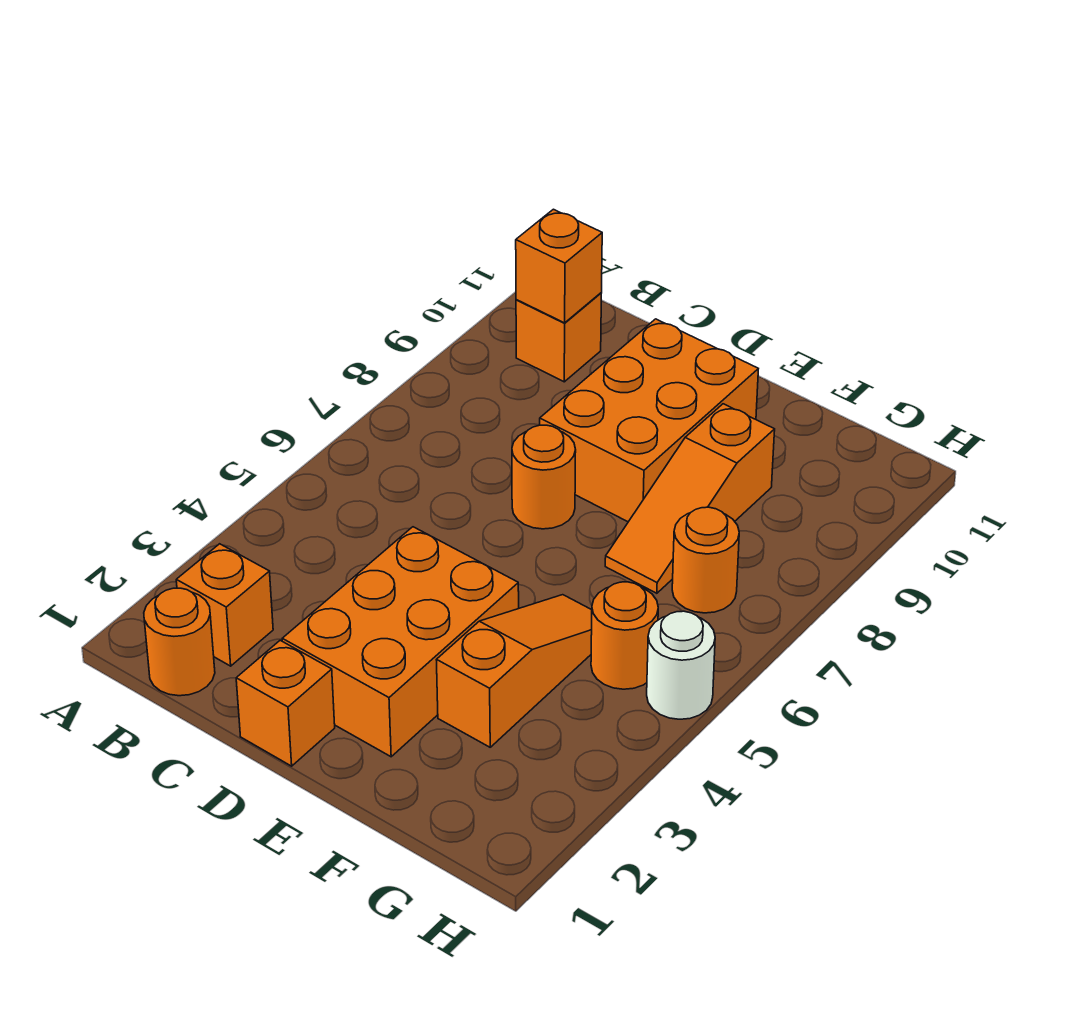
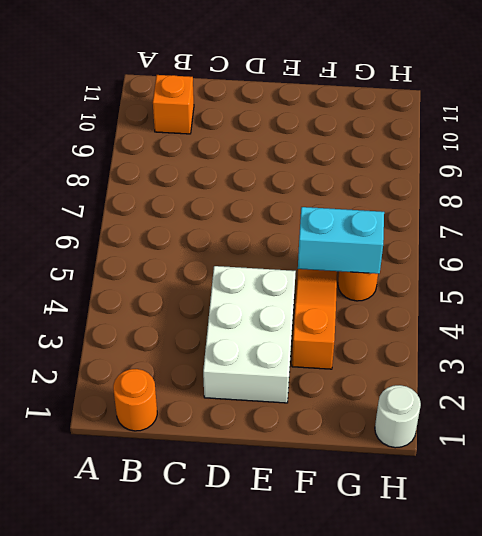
white 2x3 brick [203,266,296,403] -> orange 2x3 brick [282,527,519,757]
cyan 1x2 brick [298,207,384,274] -> none
white 1x1 round brick [375,385,421,448] -> white 1x1 round brick moved to [647,611,715,719]
none -> orange 1x1 brick [176,544,273,666]
none -> orange 1x1 brick [236,640,335,766]
none -> orange 1x1 round brick [512,425,576,529]

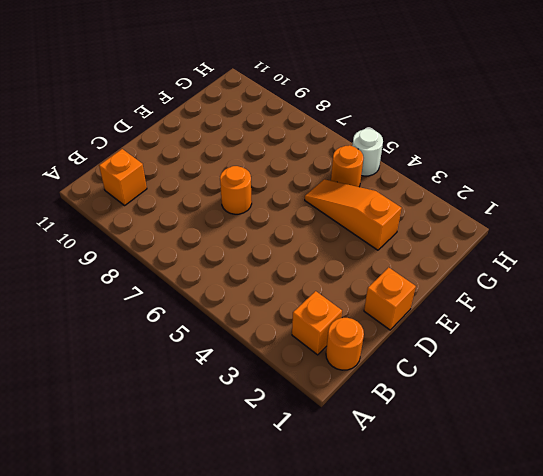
none -> orange 2x3 brick [282,527,519,757]
none -> orange 2x3 brick [540,319,758,522]
none -> orange 1x3 slope [605,404,775,593]

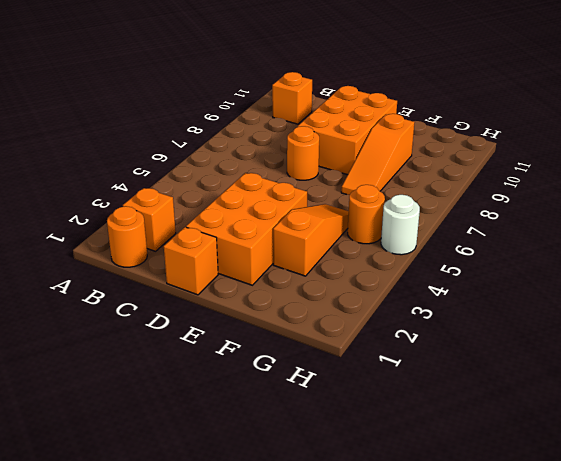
none -> orange 1x1 round brick [672,507,739,613]
none -> orange 1x1 brick [516,209,602,323]

